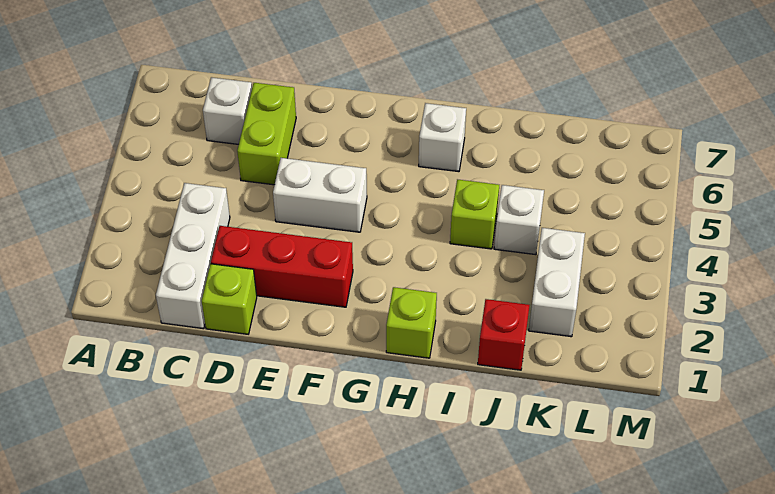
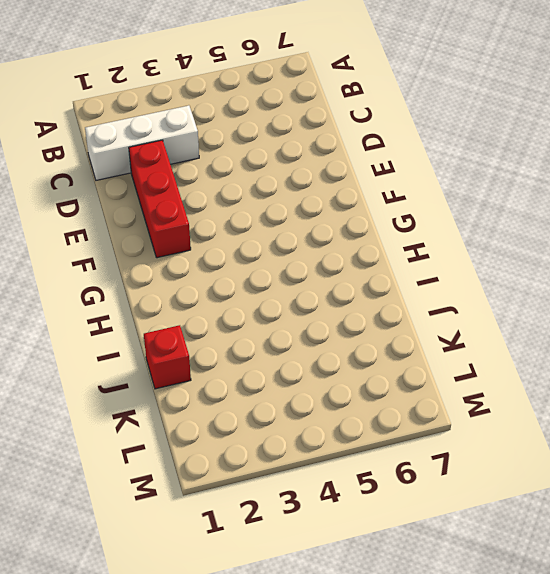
none -> white 1x1 brick [203,77,252,144]
none -> lime 1x1 brick [202,264,257,334]
none -> lime 1x2 brick [237,83,296,185]

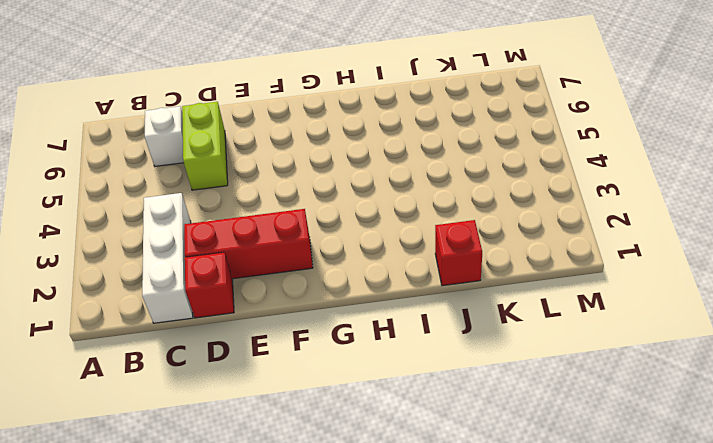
red 1x1 brick [185,252,234,318] -> lime 1x1 brick [202,264,257,334]
none -> white 1x2 brick [273,158,367,232]
none -> lime 1x1 brick [386,287,437,358]
none -> white 1x1 brick [419,103,466,172]

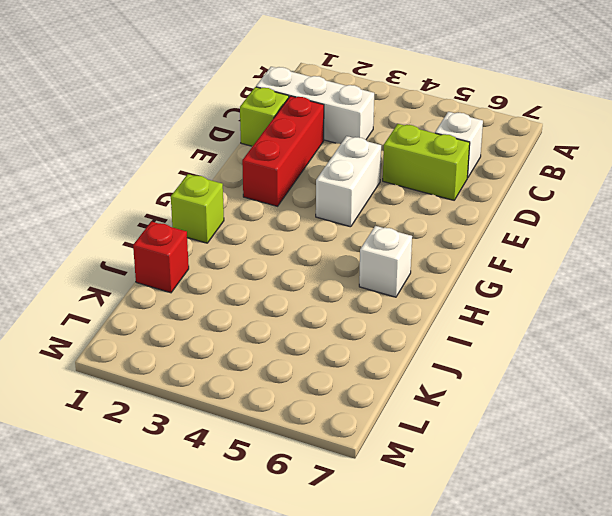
none -> lime 1x1 brick [450,179,499,249]
none -> white 1x1 brick [494,185,544,255]
none -> white 1x2 brick [529,228,585,337]

